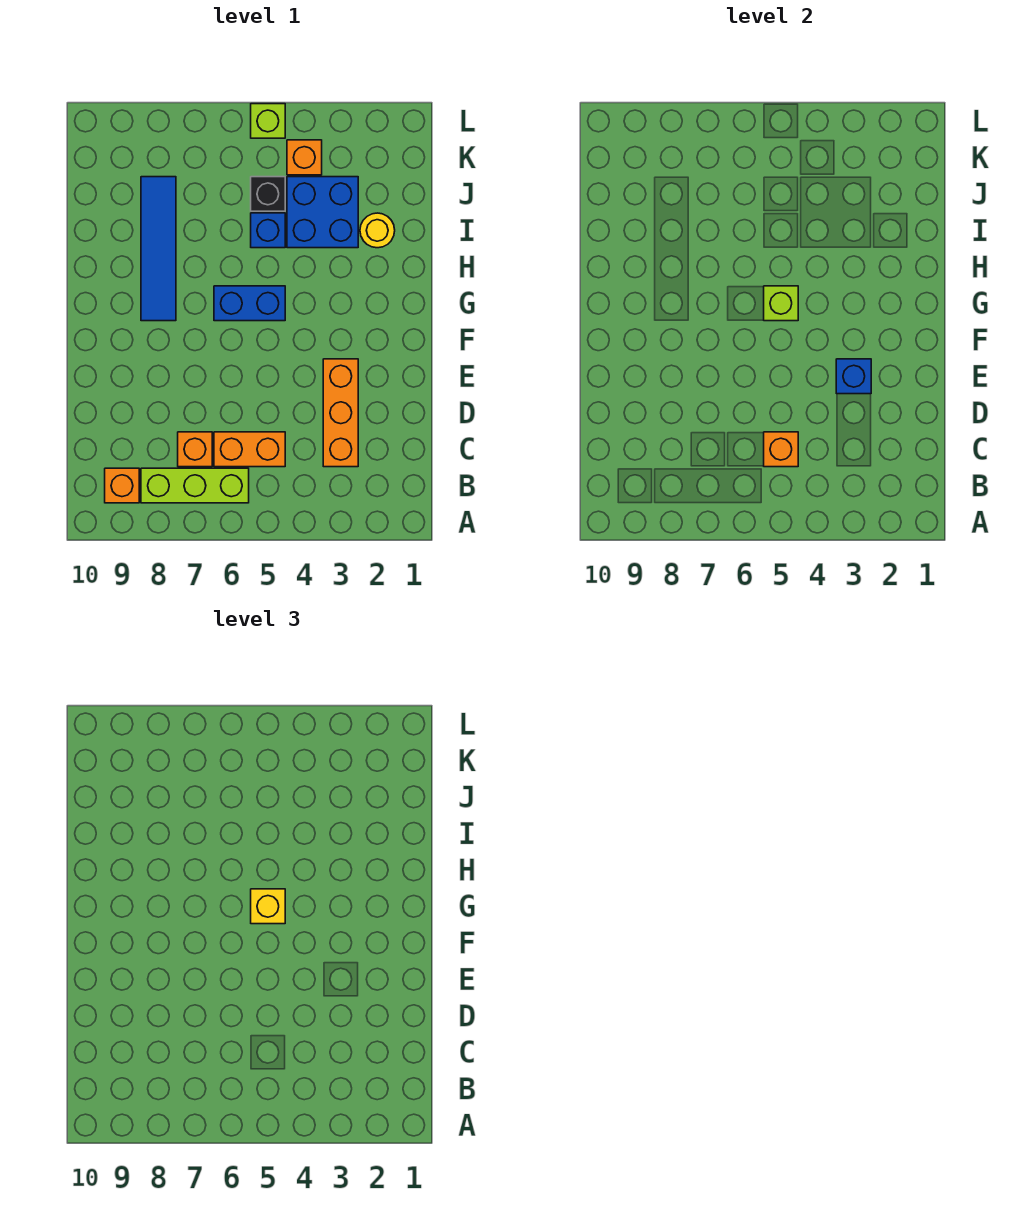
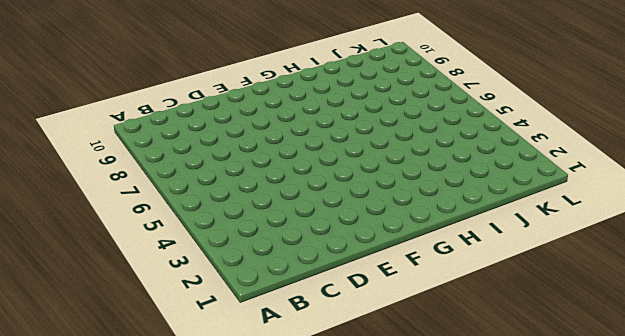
none -> lime 1x3 brick [141,468,249,503]
none -> orange 1x1 brick [105,468,139,503]
none -> orange 1x3 brick [323,359,358,467]

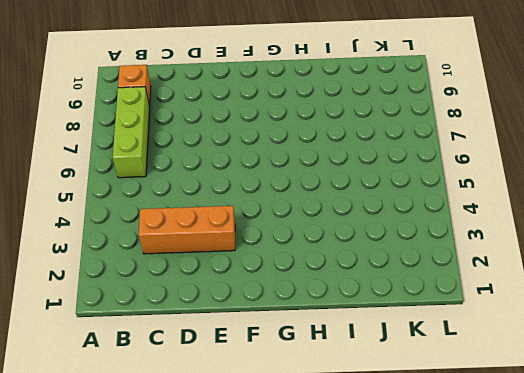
none -> orange 1x2 brick [214,432,285,467]
none -> orange 1x1 brick [178,432,212,467]
none -> blue 1x2 brick [214,286,285,321]

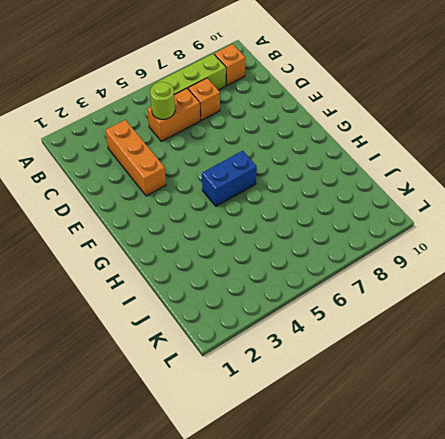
lime 1x1 round brick [150,82,175,119] -> orange 1x1 brick [764,432,798,467]
none -> blue 1x4 tile [141,177,176,321]
none -> yellow 1x1 round brick [360,213,395,248]
none -> blue 2x2 brick [287,177,358,248]

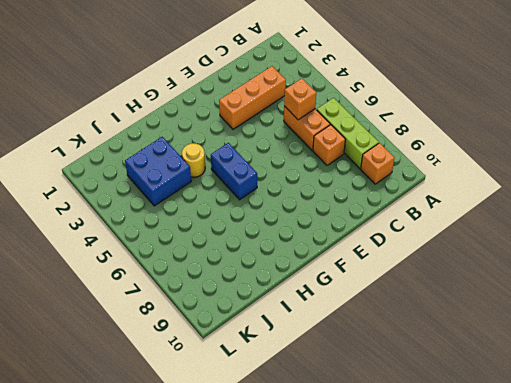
yellow 1x1 round brick [182,143,205,177] -> yellow 1x1 round brick moved to [360,213,395,248]
none -> blue 1x4 tile [141,177,176,321]
none -> blue 1x1 brick [251,213,285,248]
none -> black 1x1 brick [251,177,285,211]

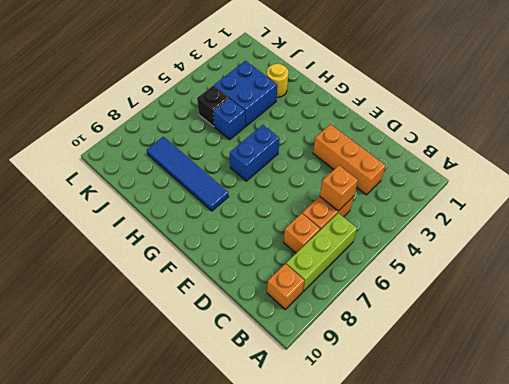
none -> orange 1x1 brick [287,140,322,175]
none -> lime 1x1 brick [251,104,285,138]
none -> blue 1x1 brick [836,359,871,394]

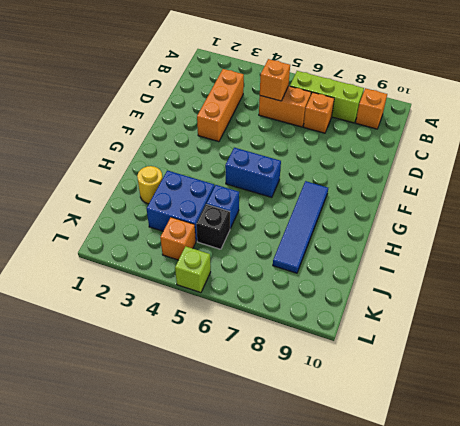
none -> blue 1x1 brick [836,359,871,394]
none -> lime 1x1 brick [764,286,798,321]
none -> yellow 1x1 brick [251,889,285,924]

